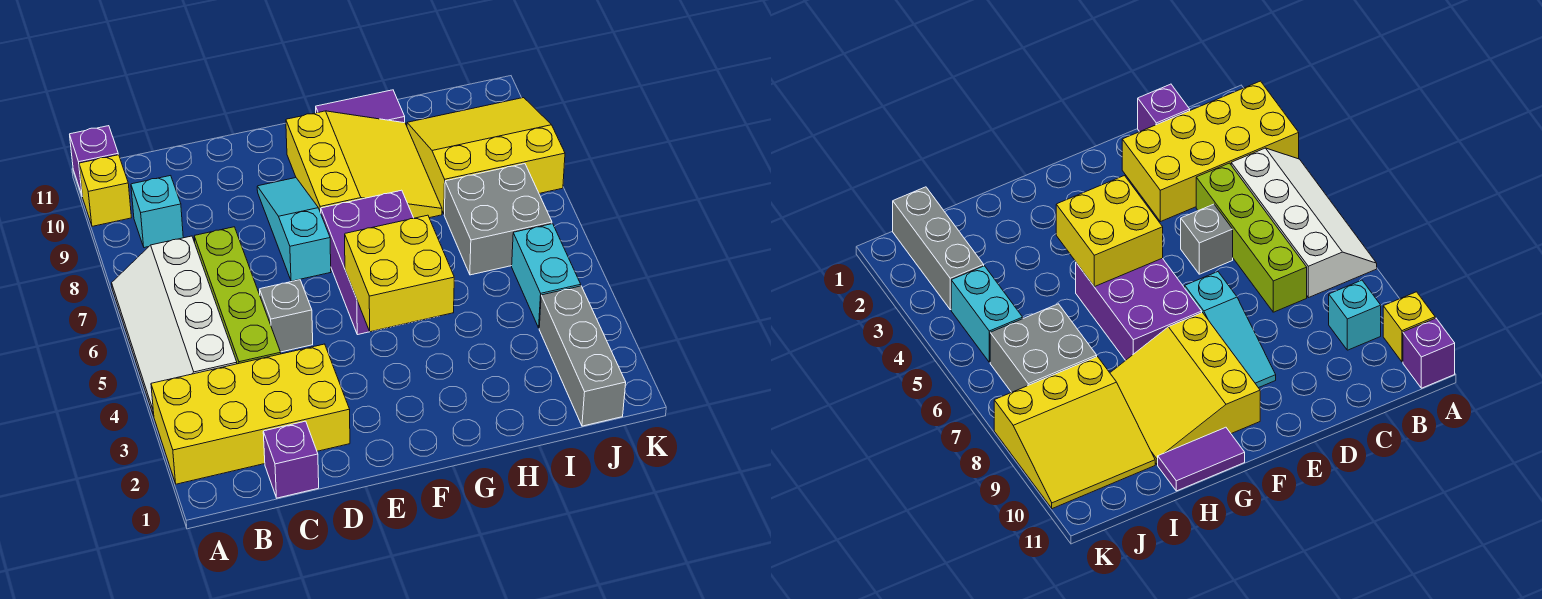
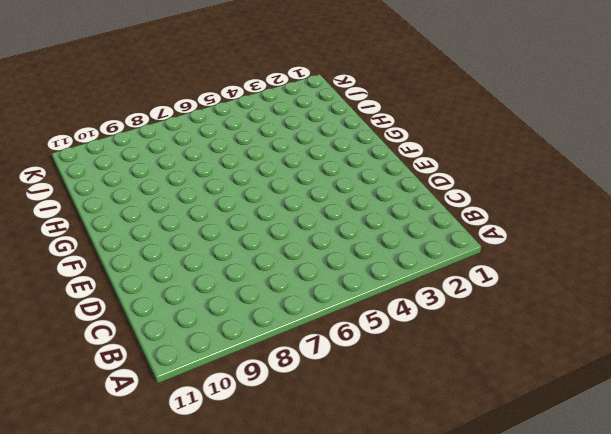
none -> yellow 2x4 brick [151,344,350,484]
none -> white 2x4 slope [112,236,237,416]
none -> yellow 1x1 brick [79,155,131,226]

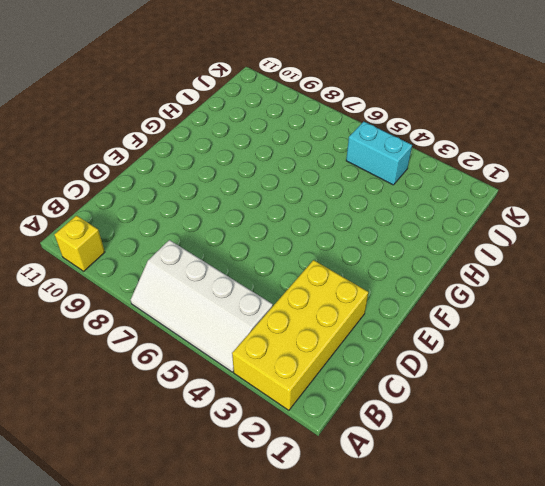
none -> purple 1x1 brick [70,126,118,194]
none -> cyan 1x1 brick [131,176,183,248]
none -> purple 1x1 brick [263,421,319,498]

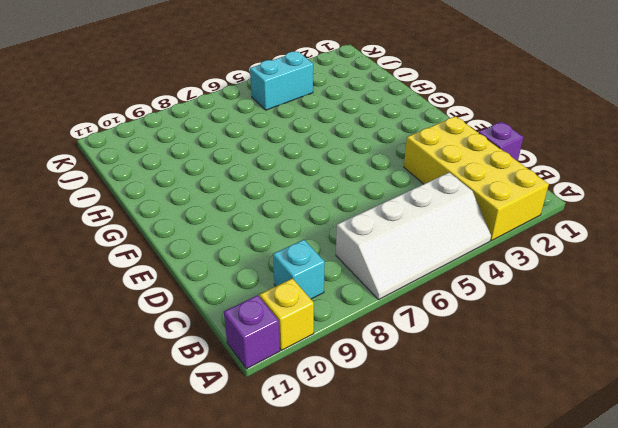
none -> lime 1x4 brick [194,227,281,364]
none -> grey 1x1 brick [260,280,313,352]
none -> cyan 1x3 slope [257,178,331,281]

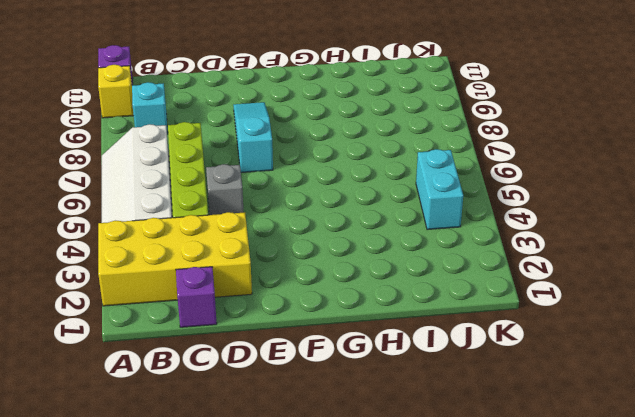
none -> purple 2x3 brick [321,190,413,335]
none -> yellow 3x3 slope [286,111,442,218]
none -> purple 1x2 tile [316,90,405,123]

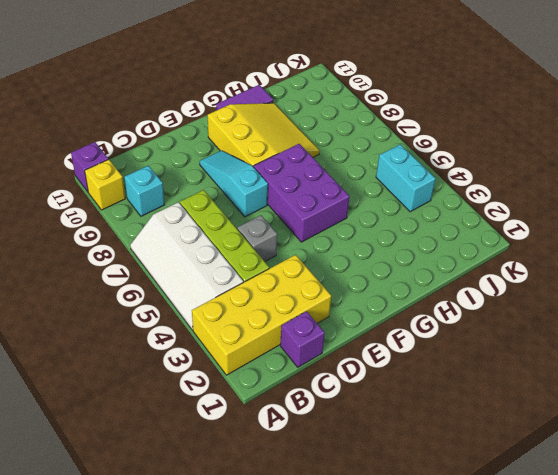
none -> grey 2x2 brick [444,164,552,275]
none -> yellow 3x3 slope [407,98,565,214]
none -> grey 1x3 brick [539,286,626,426]

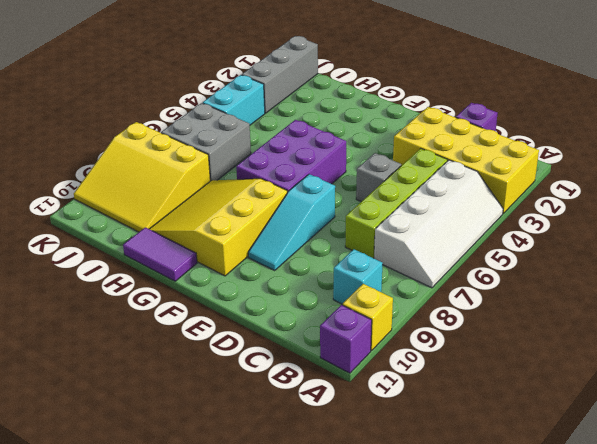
none -> yellow 2x2 brick [345,215,454,332]

